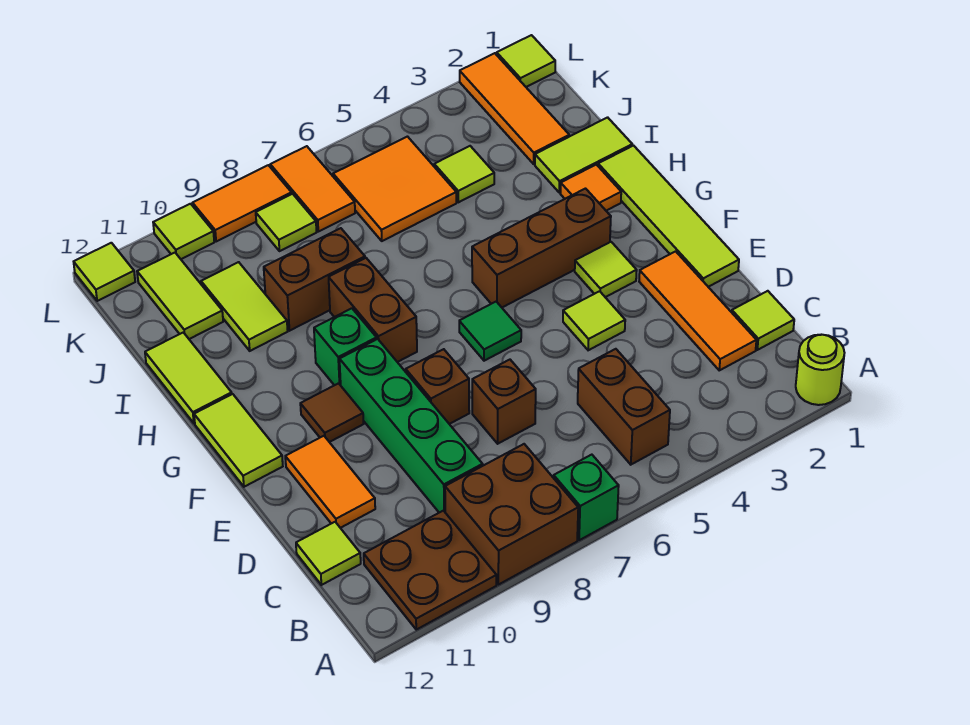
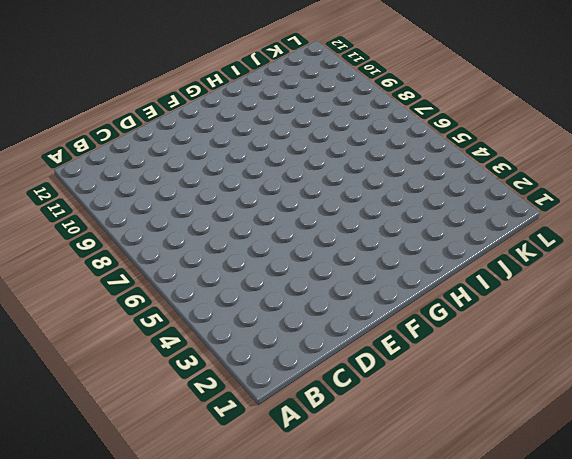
none -> lime 1x1 round brick [796,335,844,405]
none -> green 1x1 brick [554,455,619,540]
none -> brown 2x2 brick [445,444,578,585]
none -> brown 2x2 plate [364,511,496,630]

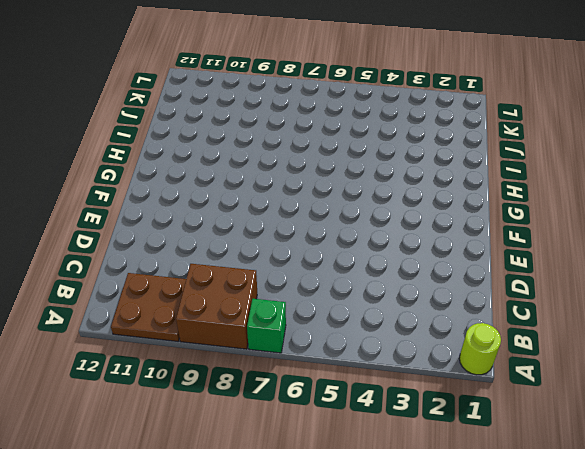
none -> brown 1x2 brick [578,349,670,465]
none -> lime 1x1 tile [732,291,794,350]
none -> orange 1x3 tile [639,251,756,370]
none -> green 1x4 brick [340,339,483,513]

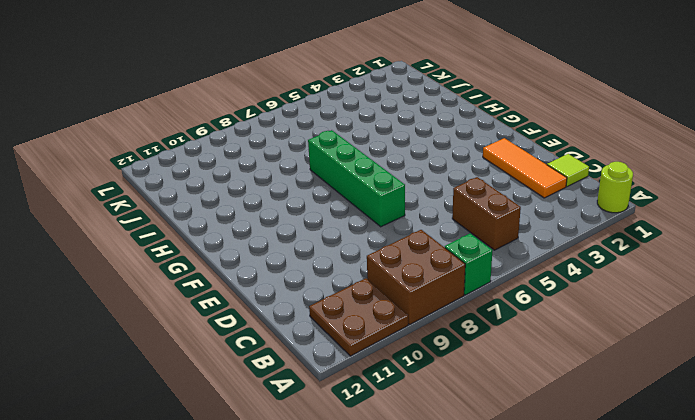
green 1x4 brick [308,130,405,227] -> green 1x4 brick moved to [340,339,483,513]
none -> lime 1x1 tile [296,522,361,585]
none -> brown 1x1 brick [472,360,536,444]
none -> orange 1x2 tile [285,436,375,528]
none -> lime 1x4 tile [598,146,739,287]

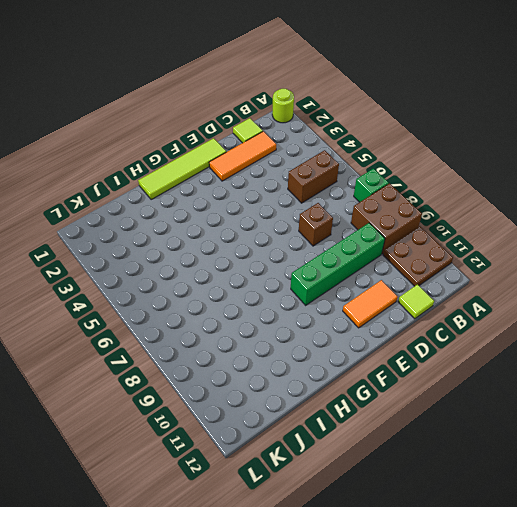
none -> lime 1x1 tile [563,291,625,350]
none -> brown 1x1 brick [406,349,469,424]
none -> lime 1x1 tile [575,242,637,297]
none -> green 1x1 tile [459,302,521,361]

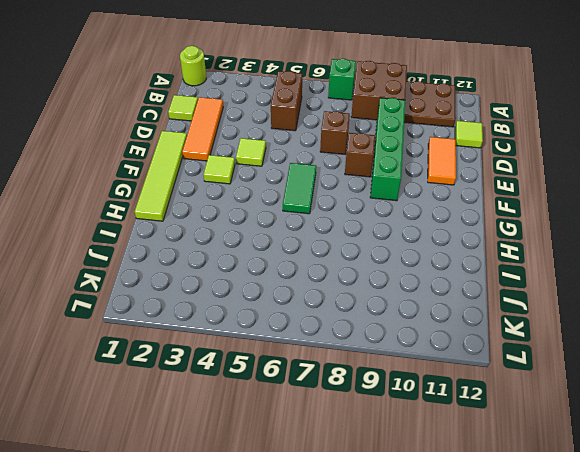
green 1x2 tile [283,163,316,214] -> green 1x1 tile [459,302,521,361]
none -> brown 1x1 tile [300,383,364,442]
none -> lime 1x2 tile [194,394,283,487]
none -> brown 1x3 brick [472,189,611,307]
none -> brown 1x2 brick [329,258,417,362]

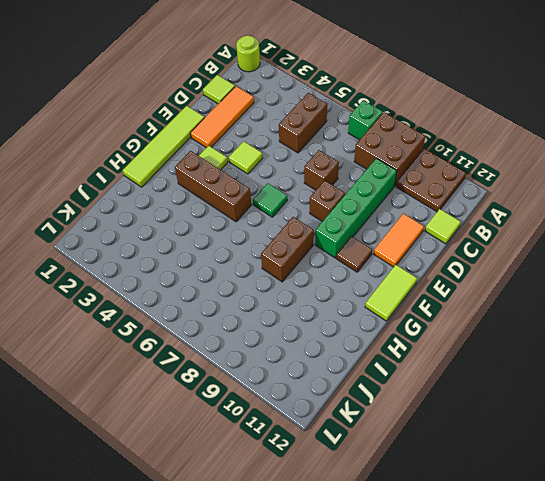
none -> green 1x1 brick [314,308,377,385]
none -> orange 1x1 tile [560,165,621,211]
none -> lime 1x2 tile [145,332,232,423]
none -> lime 1x2 tile [535,117,632,193]

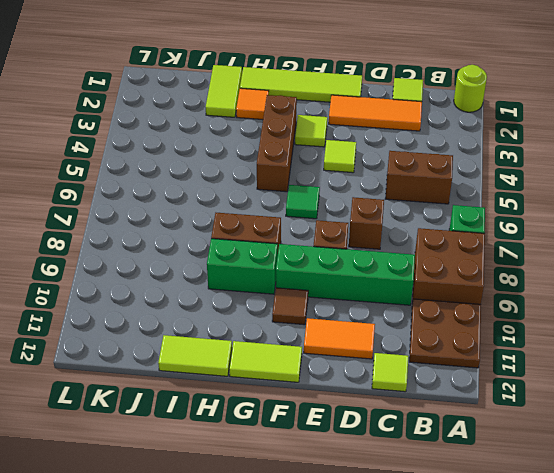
green 1x2 brick [207,239,278,294] -> green 1x1 brick [314,308,377,385]
none -> brown 1x2 brick [264,228,365,331]
none -> lime 1x2 tile [201,262,288,351]
none -> orange 1x3 tile [460,53,569,164]
none -> lime 1x1 tile [434,146,494,202]

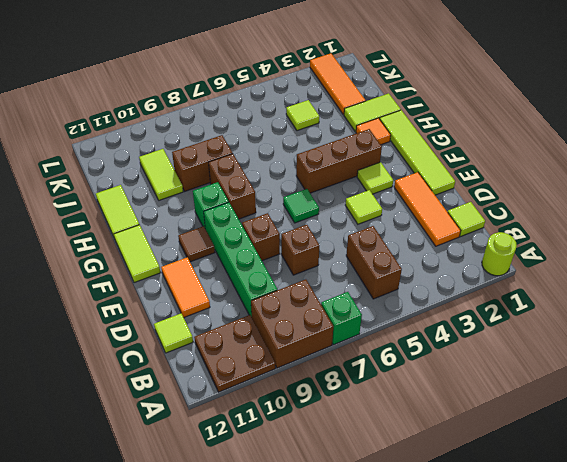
none -> orange 2x2 tile [333,137,456,241]
none -> lime 1x2 tile [137,253,223,339]
none -> orange 1x2 tile [270,146,355,232]
none -> lime 1x1 tile [256,194,317,251]

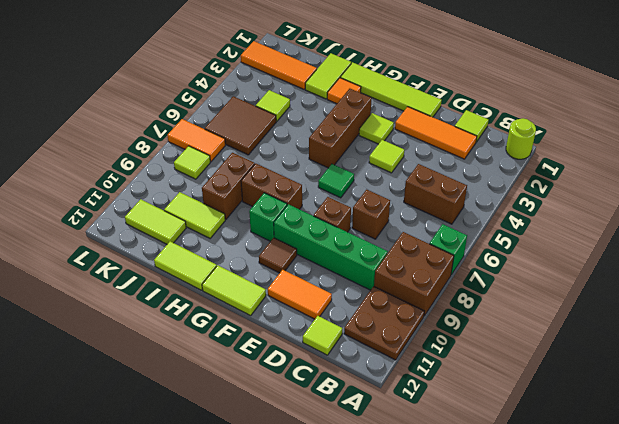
brown 2x2 tile [205,96,276,155] -> orange 2x2 tile [333,137,456,241]
none -> lime 1x1 tile [497,35,555,87]
none -> orange 1x2 tile [193,165,292,242]
none -> lime 1x1 tile [153,204,214,259]
none -> lime 1x1 tile [74,243,135,301]

